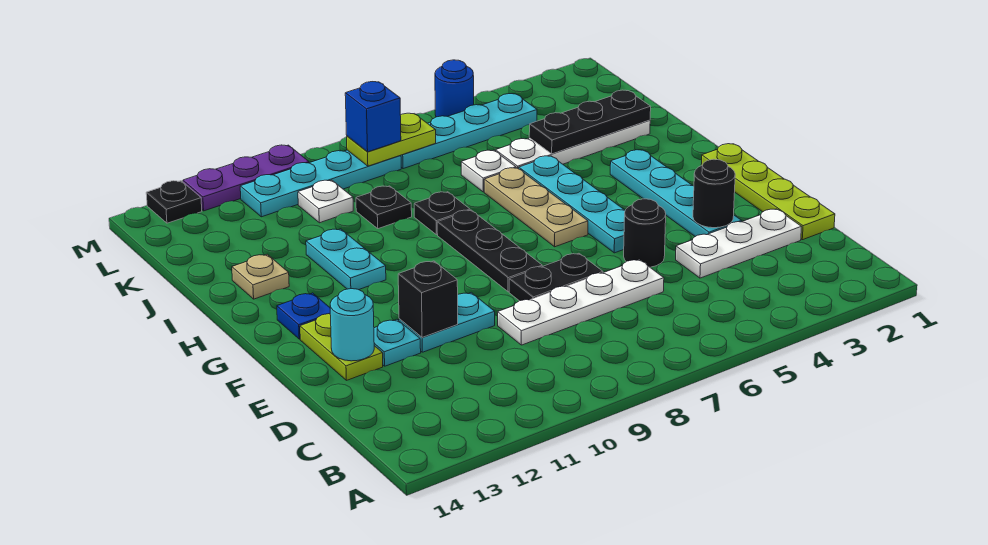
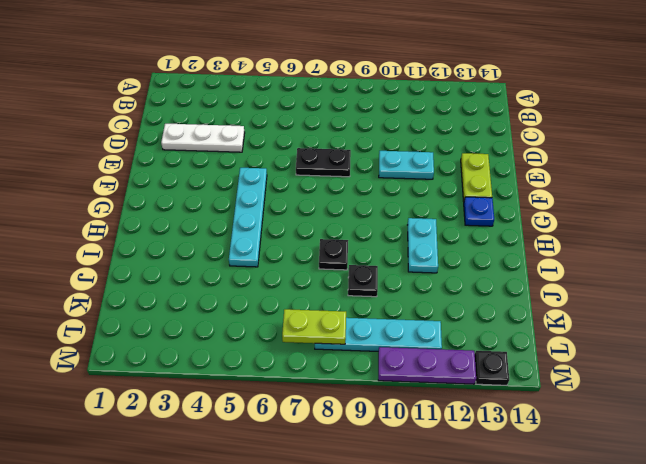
none -> lime 1x4 plate [701,144,835,240]
none -> white 1x4 plate [498,259,664,345]
none -> cyan 1x4 plate [610,150,742,237]
none -> black 1x1 round brick [624,199,666,267]

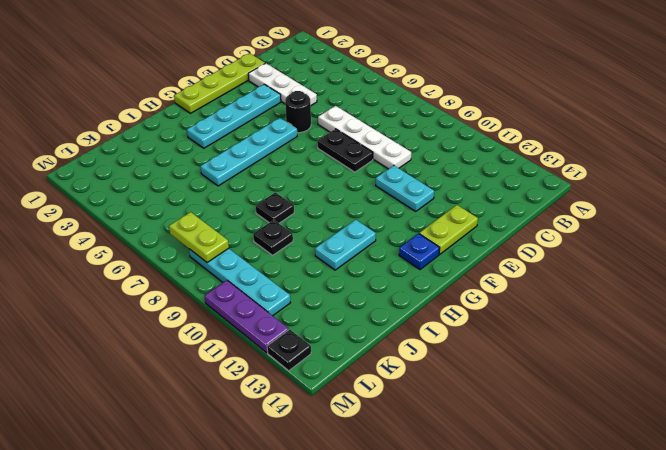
none -> cyan 1x1 plate [374,320,421,366]
none -> black 1x3 plate [437,210,542,292]
none -> tan 1x3 plate [484,168,588,247]
none -> tan 1x1 plate [232,254,289,299]

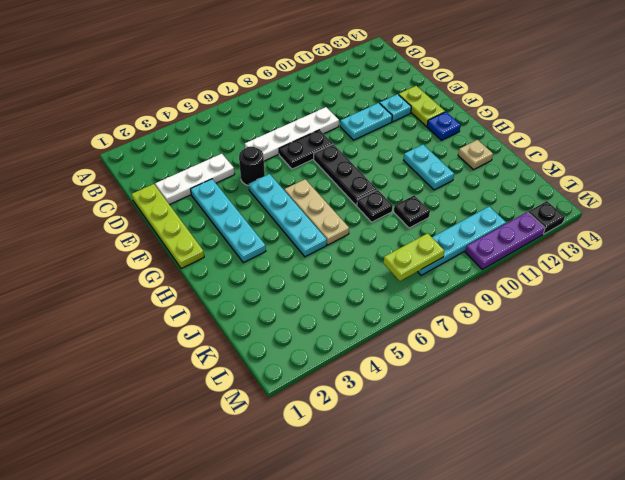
none -> white 1x4 plate [496,120,650,169]
none -> white 1x1 plate [461,150,516,192]
none -> white 1x1 plate [298,180,353,223]
none -> cyan 1x4 plate [401,94,537,169]

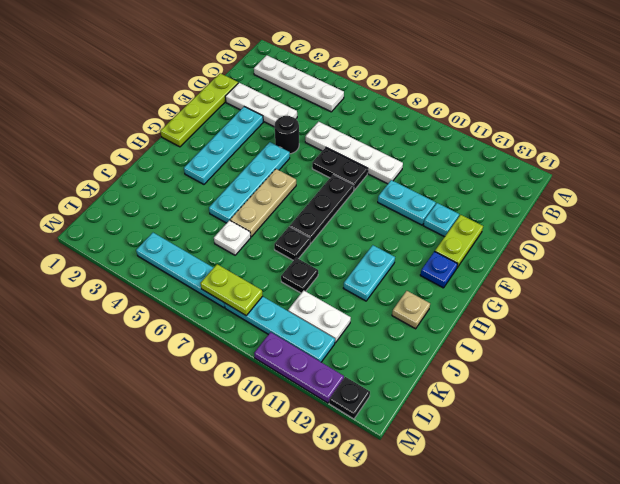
white 1x4 plate [254,55,344,112] -> white 1x4 plate moved to [496,120,650,169]
white 1x2 plate [288,290,351,343] -> white 1x1 plate [298,180,353,223]
none -> blue 1x1 round brick [435,60,474,117]
none -> black 1x1 round brick [693,159,735,228]
none -> black 1x1 brick [398,261,458,337]
none -> cyan 1x1 round brick [330,289,374,361]

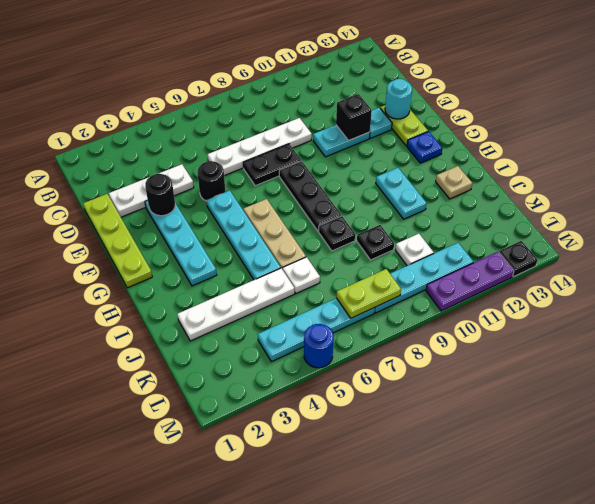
none -> black 1x3 plate [529,90,651,154]
none -> blue 1x1 brick [345,82,401,152]

